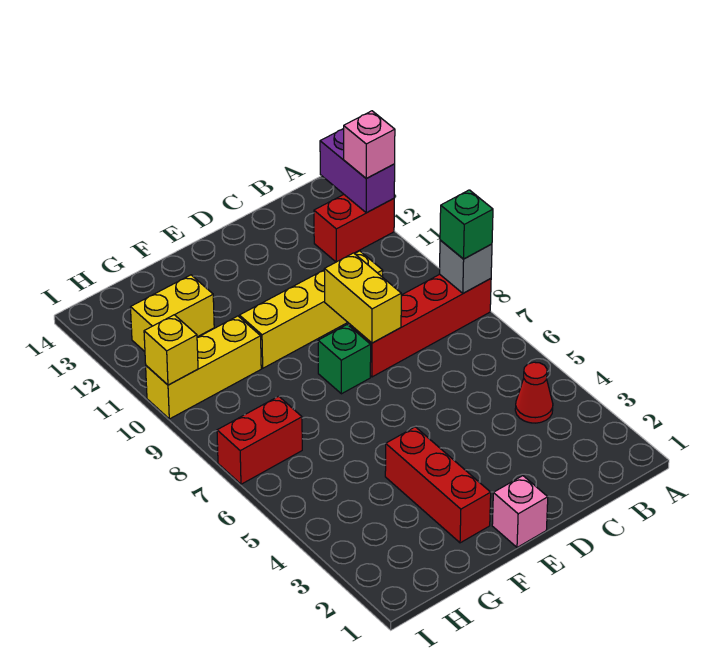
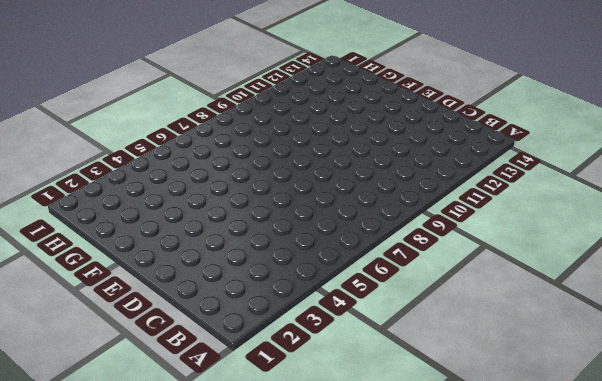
none -> red 1x4 brick [349,274,491,377]
none -> red 1x2 brick [314,195,394,262]
none -> red 1x1 cone [515,362,553,423]

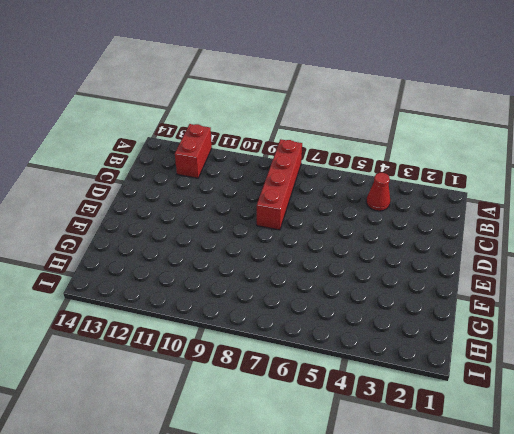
none -> yellow 1x4 brick [239,251,383,368]
none -> pink 1x1 brick [492,476,548,547]
none -> green 1x1 brick [318,325,371,394]

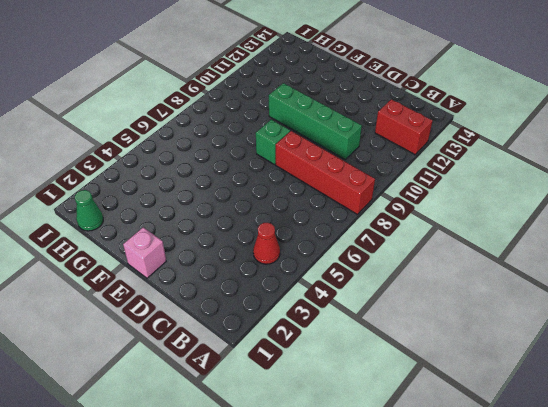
green 1x4 brick [269,83,362,159] -> yellow 1x4 brick [239,251,383,368]
green 1x1 cone [75,190,103,231] -> none
none -> red 1x3 brick [385,427,491,543]
none -> yellow 1x3 brick [146,316,261,419]
none -> yellow 1x2 brick [131,275,214,351]

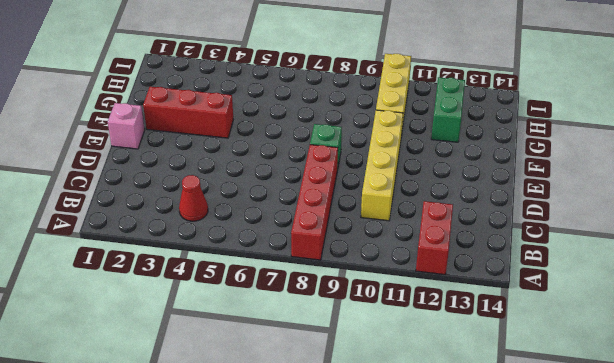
green 1x2 brick [431,77,465,142] -> yellow 1x2 brick [131,275,214,351]
none -> red 1x2 brick [217,396,302,484]
none -> grey 1x1 brick [440,240,492,293]
none -> purple 1x2 brick [320,129,395,213]

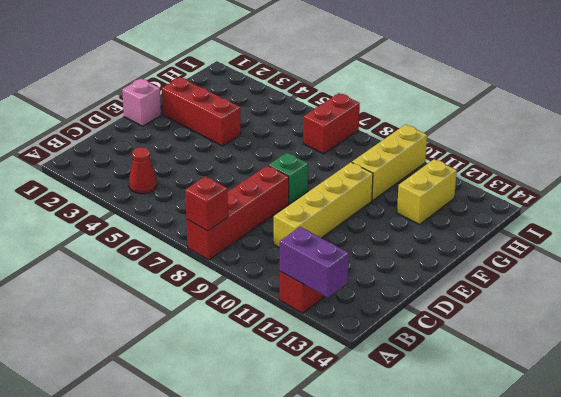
red 1x1 brick [185,176,228,231] -> grey 1x1 brick [440,240,492,293]
none -> yellow 1x2 brick [324,253,401,343]
none -> yellow 1x1 brick [144,315,198,385]
none -> green 1x1 brick [440,190,493,259]

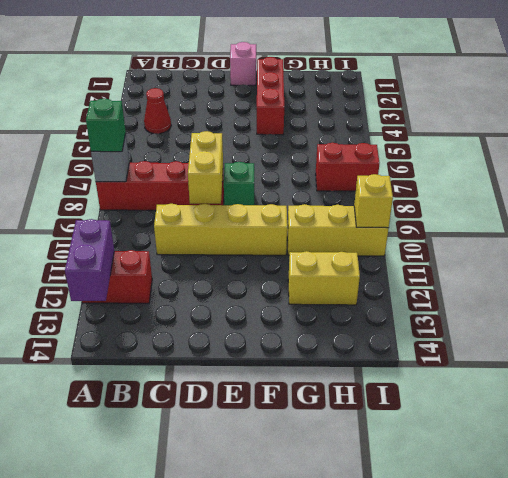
none -> pink 1x1 brick [344,111,395,178]

